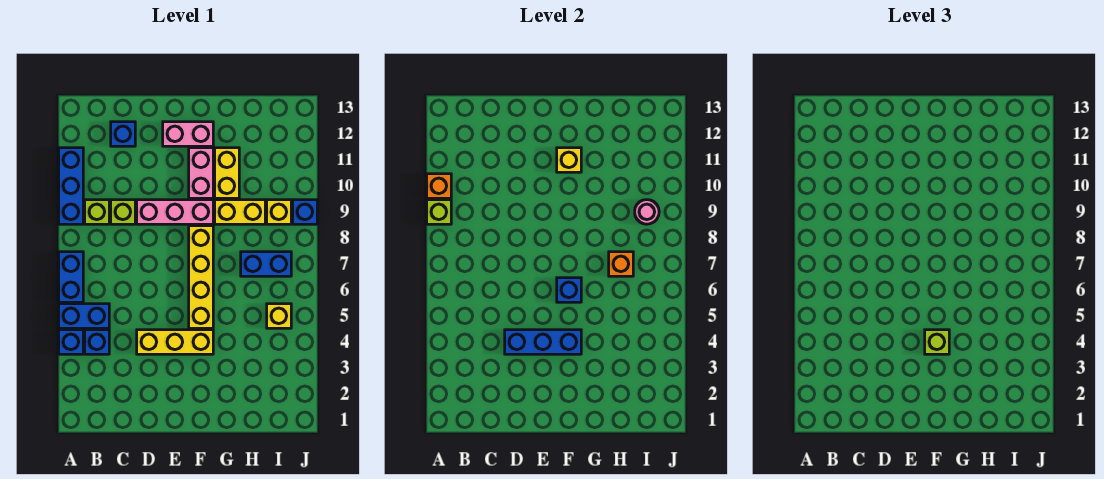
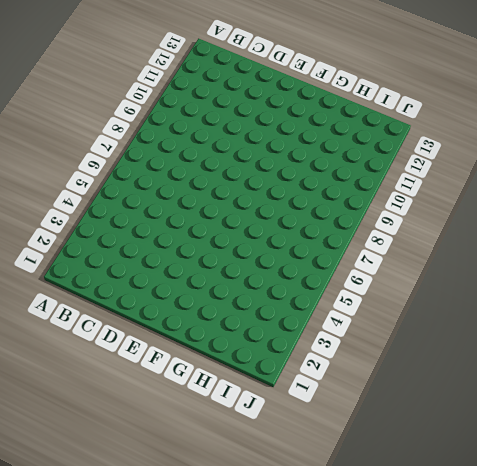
none -> blue 1x1 brick [59,330,83,354]
none -> blue 1x2 brick [59,304,109,328]
none -> blue 1x2 brick [59,252,83,302]

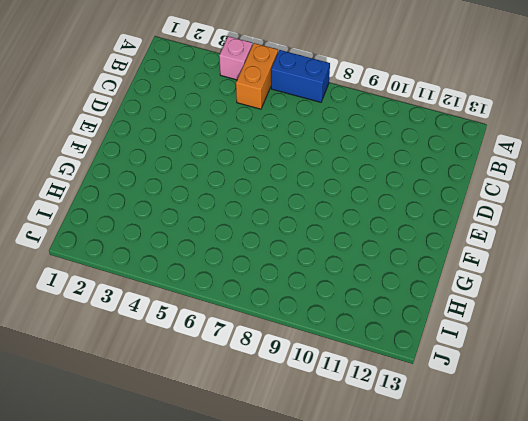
pink 1x1 brick [219,36,252,80] -> blue 1x1 brick [59,330,83,354]
orange 1x2 brick [236,43,278,109] -> blue 1x2 brick [59,304,109,328]
none -> blue 1x3 brick [59,148,83,224]
none -> blue 1x1 brick [85,330,109,354]
none -> lime 1x1 brick [85,200,109,224]

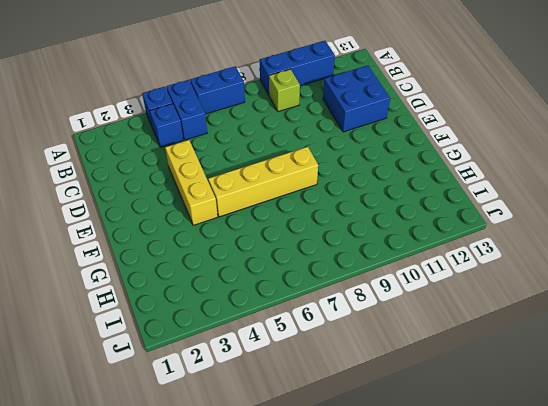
blue 2x2 brick [323,66,390,132] -> blue 1x1 brick [111,122,135,146]
none -> lime 1x1 brick [111,200,135,224]
none -> pink 1x3 brick [137,200,213,224]
none -> pink 1x2 brick [163,122,213,146]

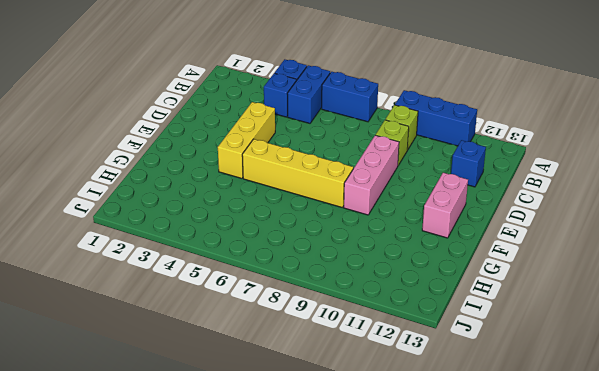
none -> pink 1x2 brick [189,148,213,198]
none -> yellow 1x2 brick [215,200,265,224]
none -> yellow 1x2 brick [215,148,239,198]

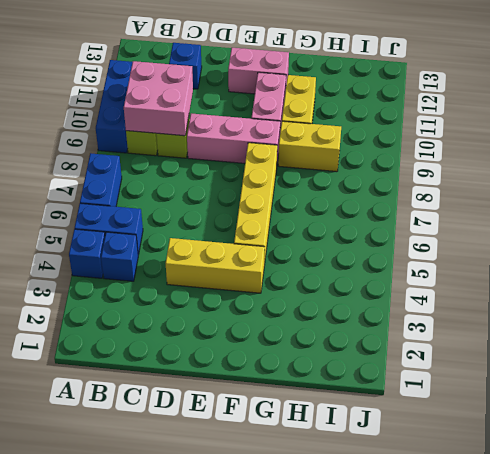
pink 2x2 brick [124,61,193,136] -> none
none -> blue 1x2 brick [241,252,291,276]
none -> yellow 1x1 brick [267,304,291,328]
none -> yellow 1x1 brick [267,200,291,224]

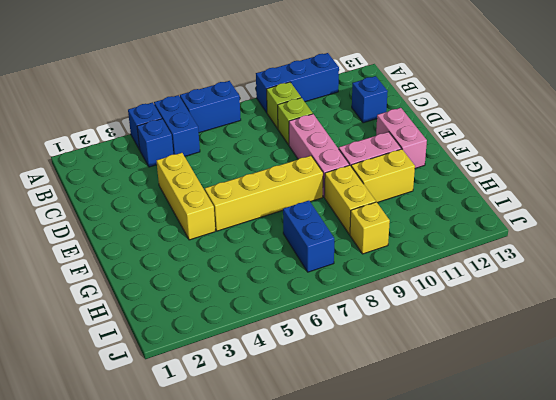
none -> yellow 1x1 brick [267,304,291,328]
none -> blue 1x1 brick [293,200,317,224]
none -> lime 1x1 brick [427,200,451,224]

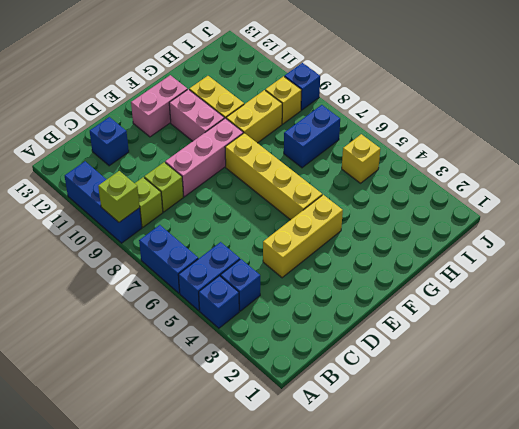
none -> orange 1x1 brick [427,174,451,198]
none -> blue 1x3 brick [505,330,581,354]
none -> blue 1x1 brick [557,278,581,302]

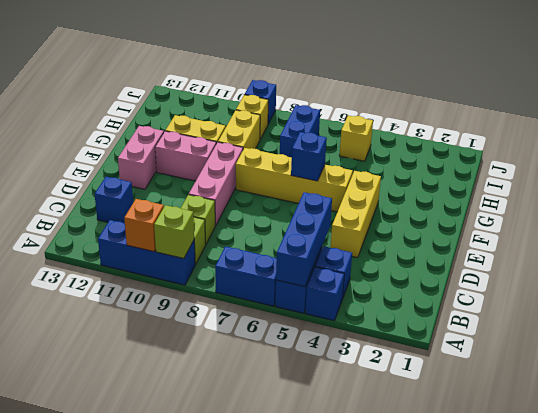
blue 1x3 brick [276,192,332,287] -> blue 1x3 brick moved to [505,330,581,354]
none -> yellow 1x1 brick [557,148,581,172]
none -> orange 1x1 brick [609,252,633,276]
none -> pink 1x1 round brick [635,200,659,224]

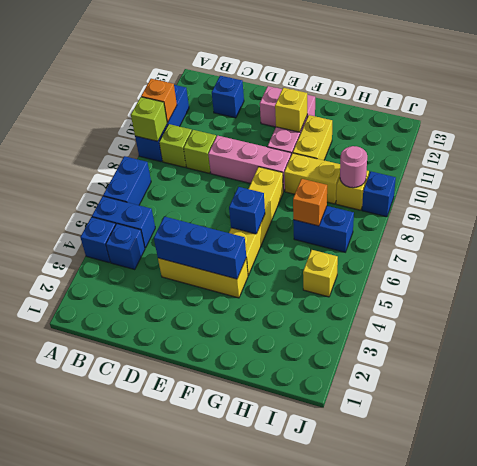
none -> lime 1x1 brick [925,330,949,354]

